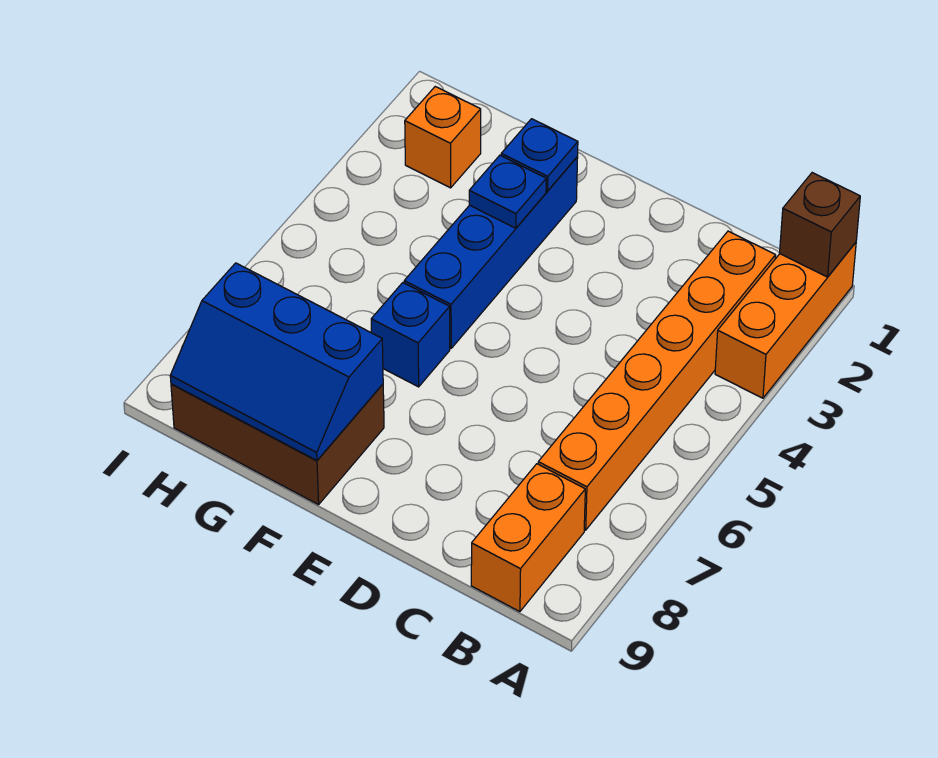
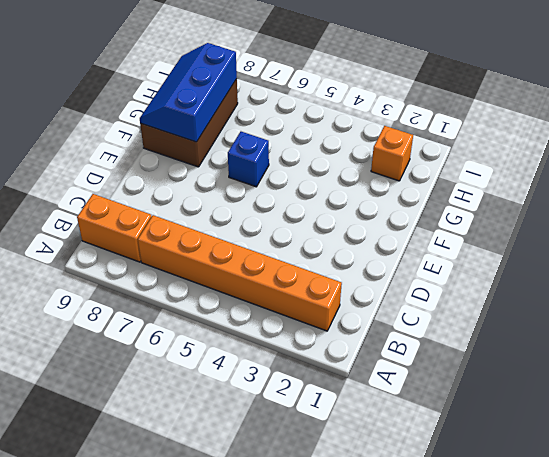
none -> orange 1x3 brick [715,243,856,398]
none -> blue 1x4 brick [404,157,578,348]

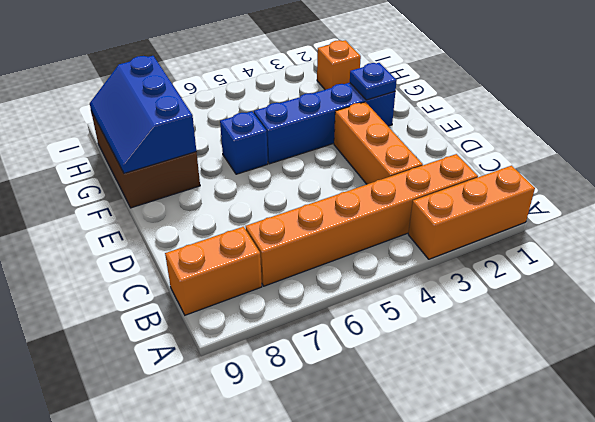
orange 1x3 brick [334,102,423,184] -> none
none -> brown 1x1 brick [780,173,860,277]
none -> blue 1x1 plate [469,155,546,228]

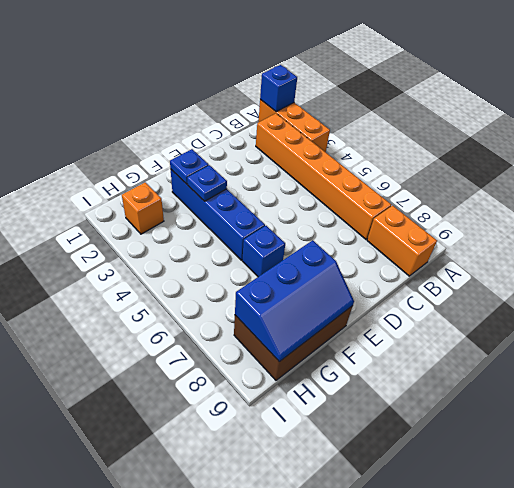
blue 1x1 brick [260,65,297,111] -> brown 1x1 brick [780,173,860,277]

